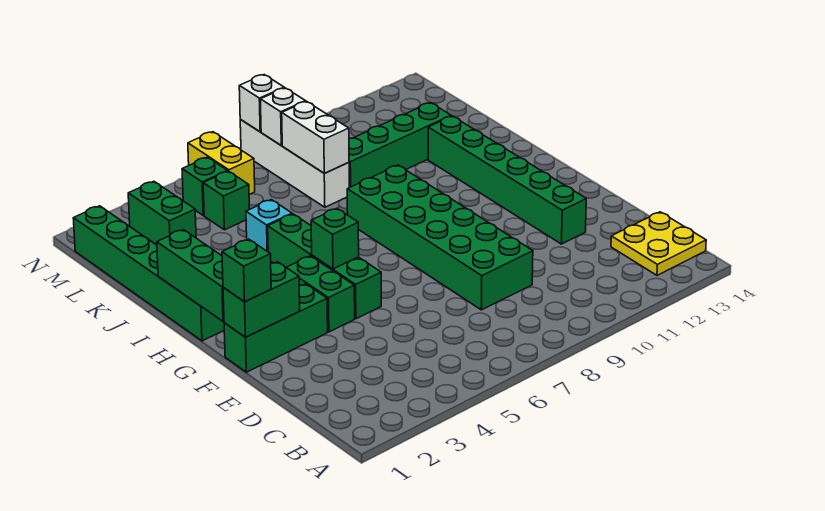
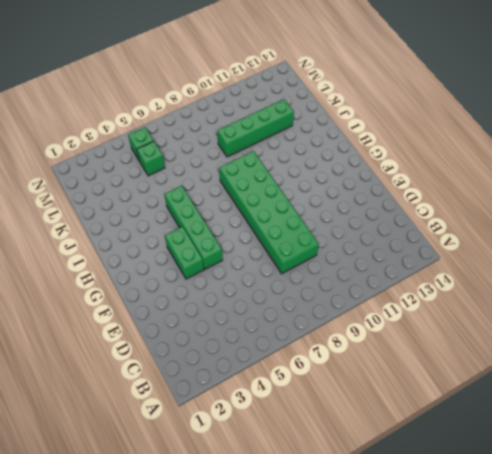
none -> yellow 2x2 plate [611,212,706,275]
none -> green 1x6 brick [428,116,586,244]
none -> green 1x3 brick [224,284,328,372]

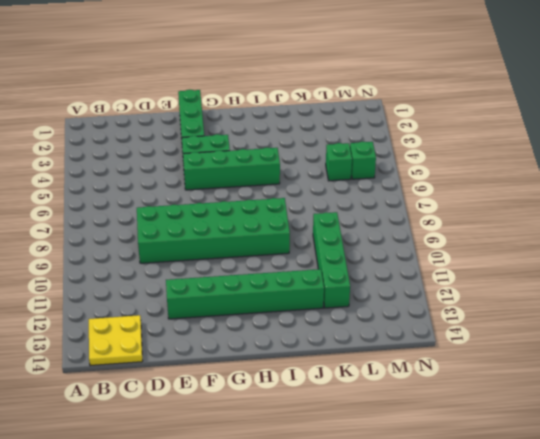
none -> green 1x6 brick [73,206,224,341]
none -> cyan 1x1 brick [246,200,292,252]
none -> white 1x4 brick [240,120,349,207]

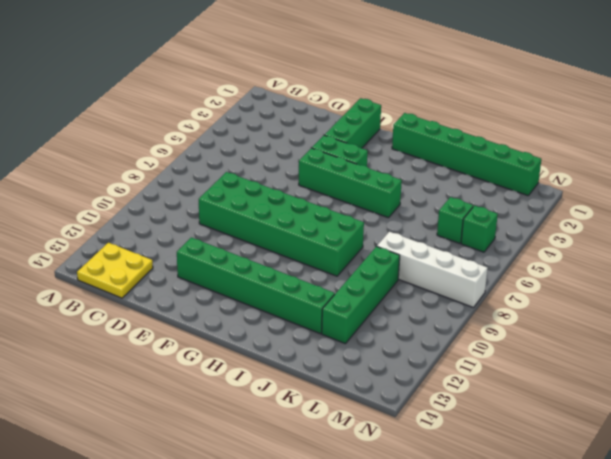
none -> cyan 1x1 brick [246,200,292,252]
none -> green 1x2 brick [128,181,196,245]
none -> yellow 1x2 brick [188,132,255,195]

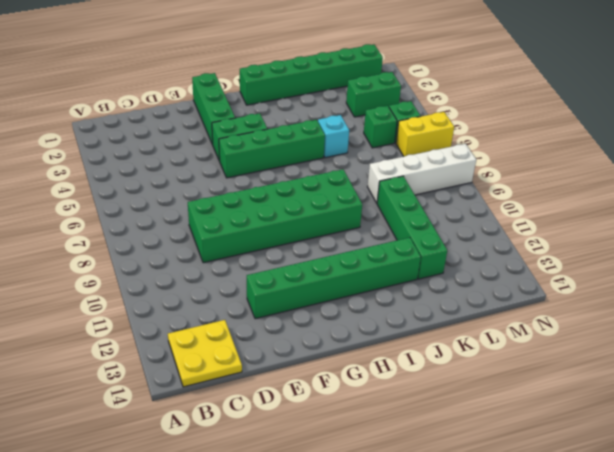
none -> green 1x2 brick [223,262,300,337]
none -> green 1x3 brick [157,230,224,321]
none -> green 1x1 brick [311,208,359,269]

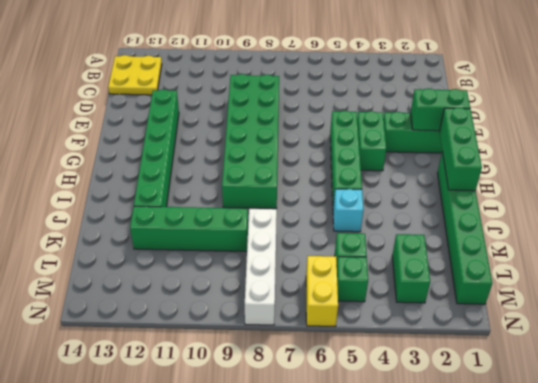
none -> green 1x1 brick [311,208,359,269]
none -> white 1x2 brick [282,101,349,173]
none -> white 1x1 brick [260,88,306,145]

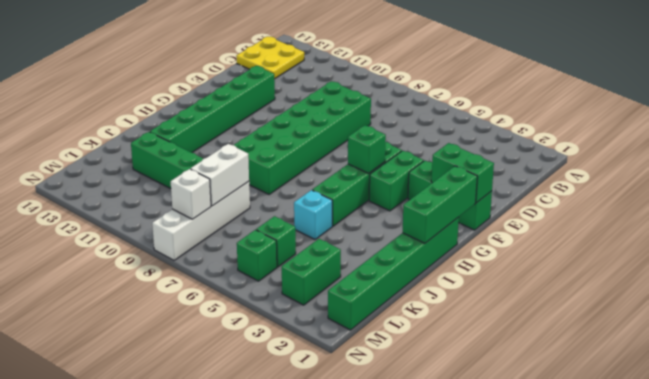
none -> yellow 1x2 brick [188,132,255,195]
none -> white 1x1 brick [239,75,284,132]
none -> green 1x1 brick [222,239,271,302]

